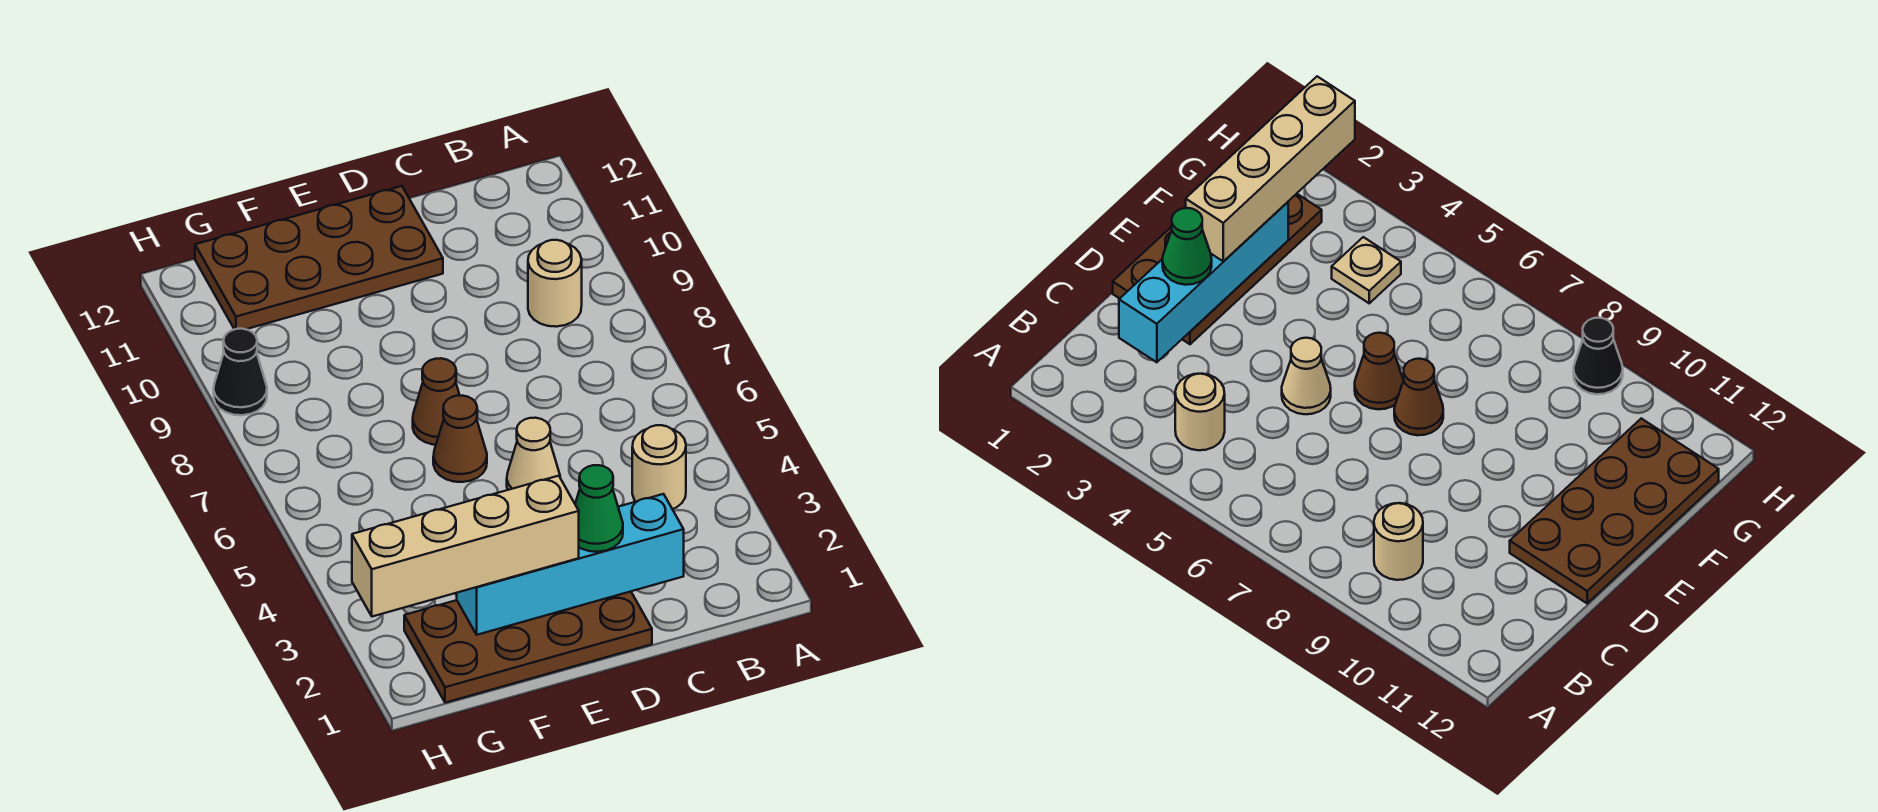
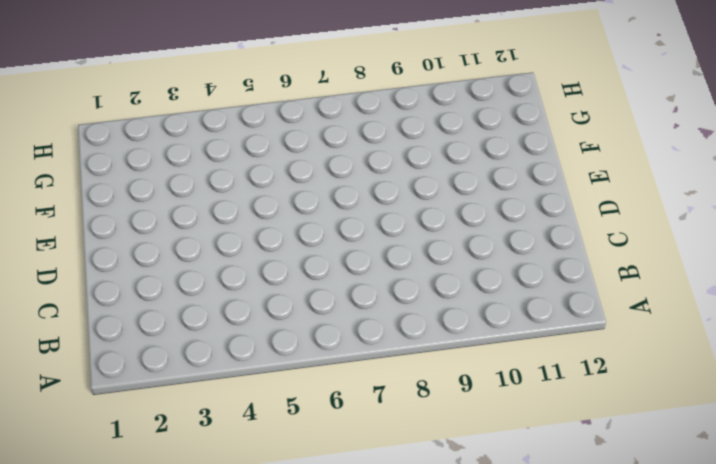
none -> tan 1x1 round brick [632,425,686,509]
none -> tan 1x1 round brick [528,240,582,327]
none -> brown 2x4 plate [404,592,652,703]

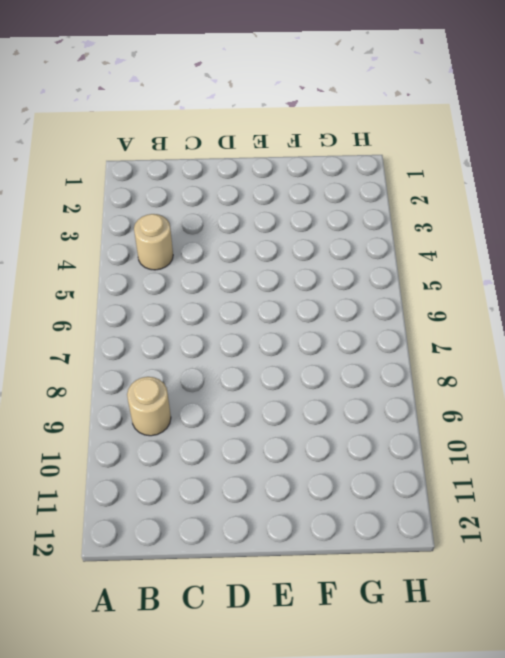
none -> brown 2x4 plate [404,592,652,703]
none -> tan 1x1 cone [507,418,560,490]
none -> brown 2x4 plate [195,186,443,329]

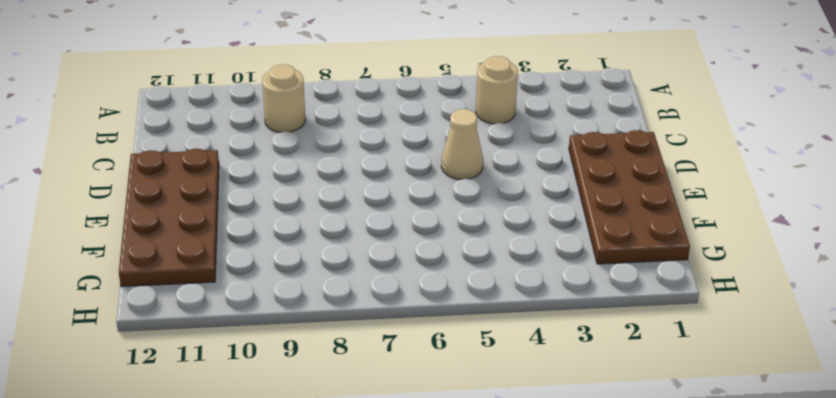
none -> brown 1x1 cone [433,396,487,482]
none -> brown 1x1 cone [413,358,460,445]
none -> tan 1x1 plate [1332,237,1401,303]

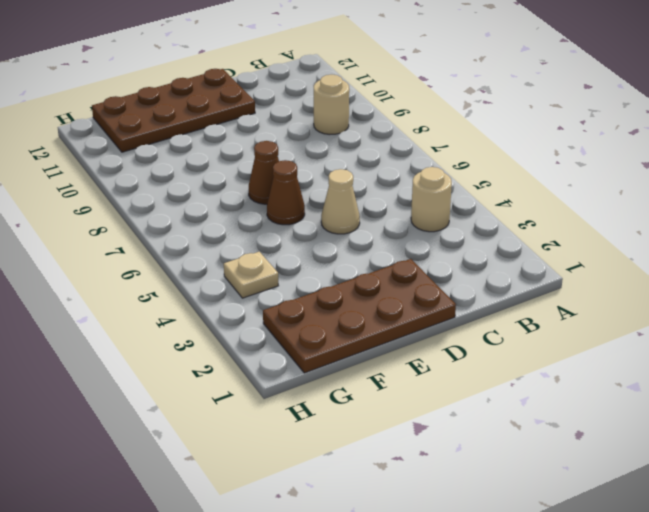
none -> black 1x1 cone [214,329,267,415]
none -> cyan 1x4 brick [457,494,684,635]
none -> green 1x1 cone [575,465,623,552]

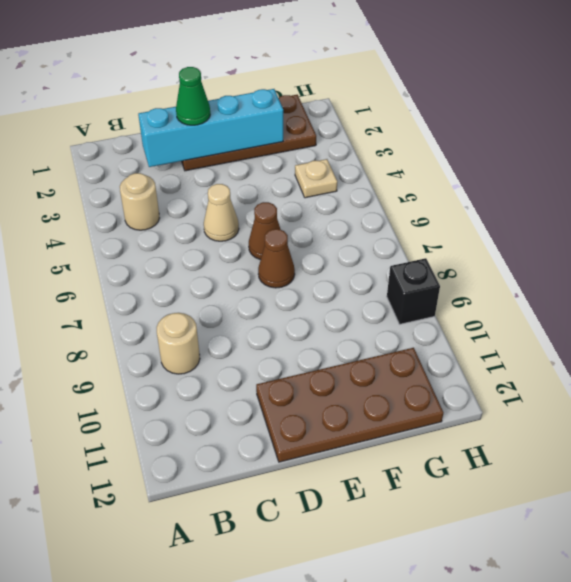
black 1x1 brick [387,258,440,324] -> black 1x1 cone [214,329,267,415]
none -> tan 1x4 brick [352,476,579,617]

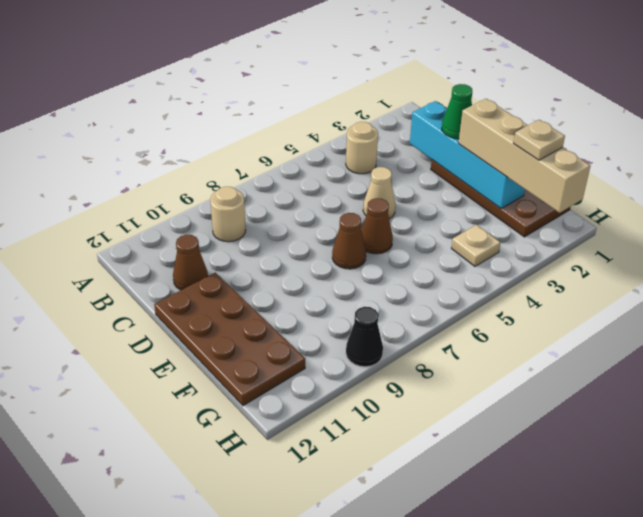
brown 1x1 cone [173,235,208,290] -> none
tan 1x1 plate [514,120,565,160] -> none

